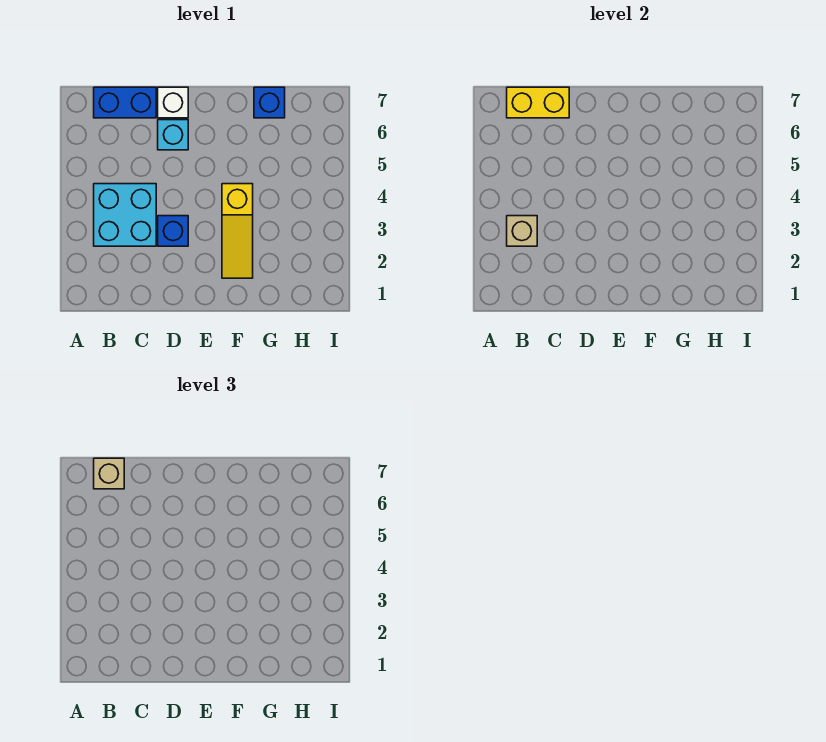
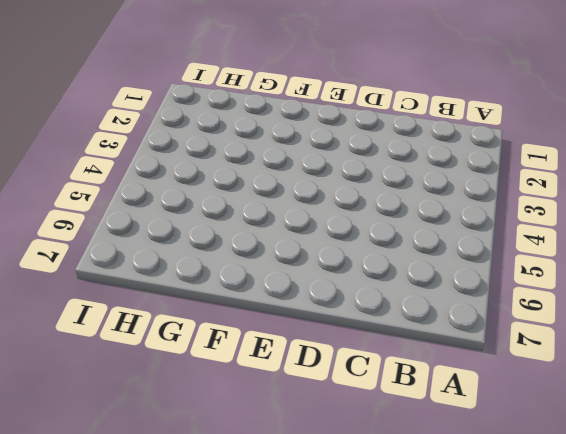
none -> cyan 2x2 brick [94,184,156,246]
none -> blue 1x2 brick [94,87,156,118]

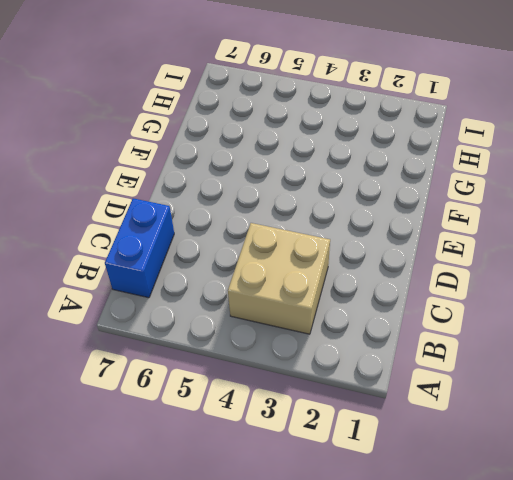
tan 2x2 brick [228,223,330,334] -> cyan 2x2 brick [94,184,156,246]
none -> blue 1x1 brick [158,216,188,246]
none -> cyan 1x1 brick [158,120,188,150]

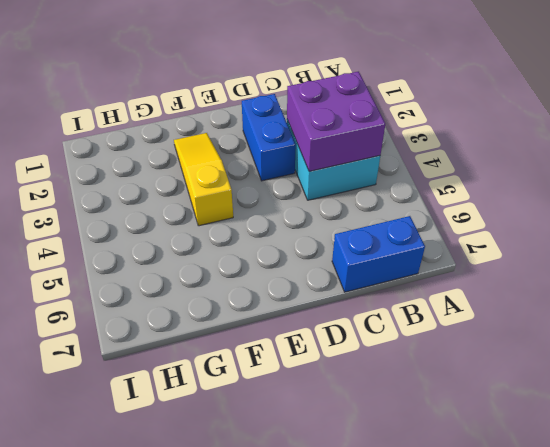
purple 2x2 brick [287,72,385,171] -> tan 1x1 brick [507,216,537,246]
blue 1x2 brick [242,94,296,181] -> blue 1x1 brick [158,216,188,246]
none -> cyan 1x1 brick [158,120,188,150]
none -> white 1x1 brick [158,87,188,118]

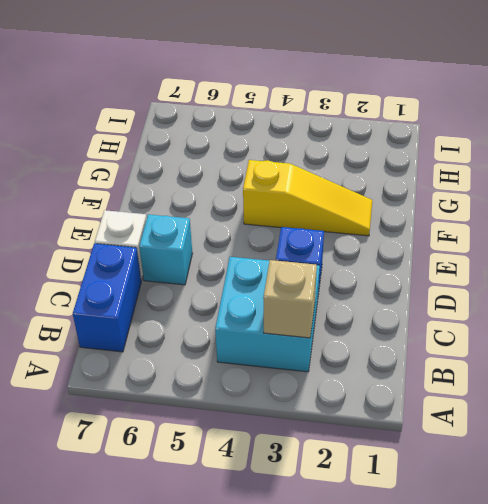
none -> blue 1x1 brick [254,87,285,118]
none -> yellow 1x2 brick [507,87,569,118]

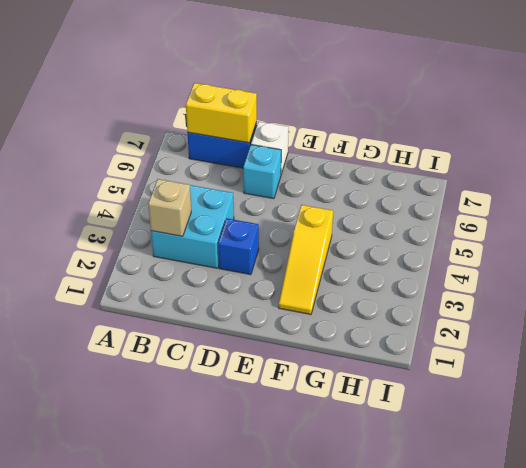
none -> blue 1x1 brick [254,87,285,118]
none -> tan 1x1 brick [94,458,124,489]

